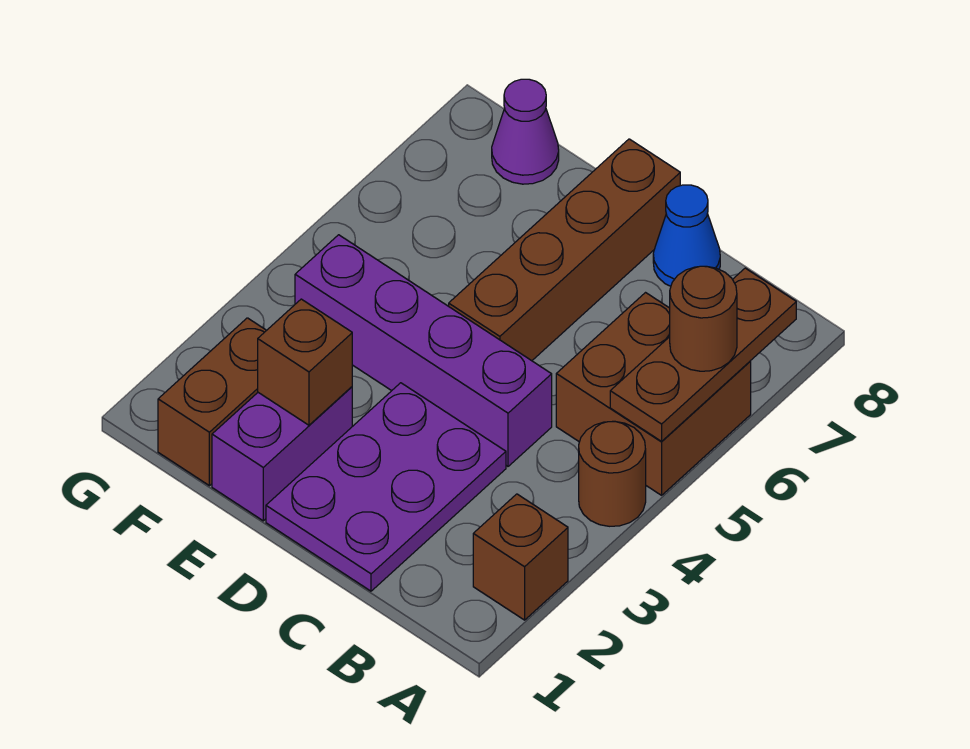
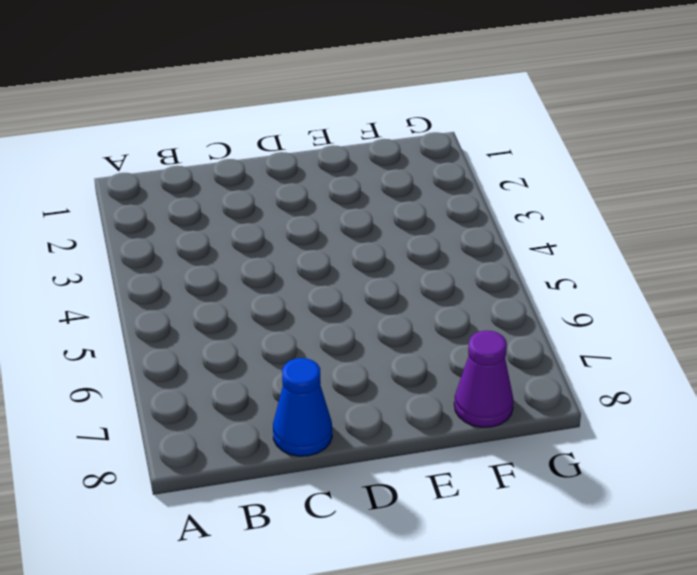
none -> brown 1x1 brick [473,494,568,620]
none -> brown 1x1 round brick [579,421,646,526]
none -> brown 2x2 brick [556,293,751,495]

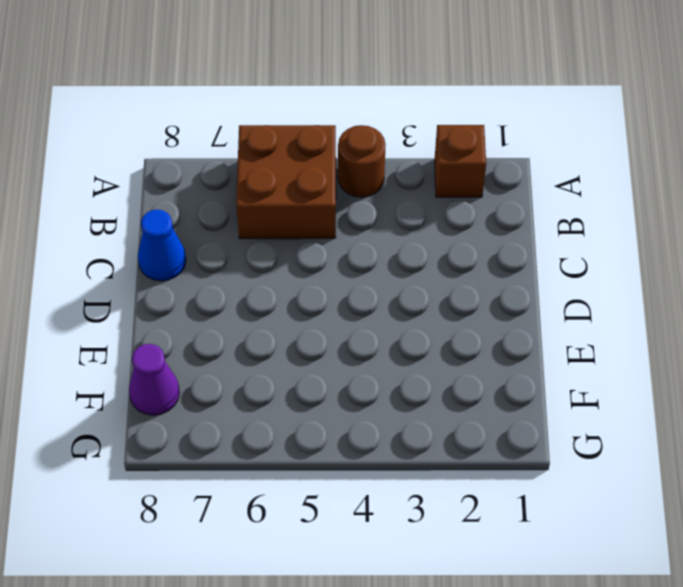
none -> purple 2x3 plate [266,383,506,591]
none -> purple 1x4 brick [295,235,552,466]
none -> brown 1x4 brick [449,139,680,361]

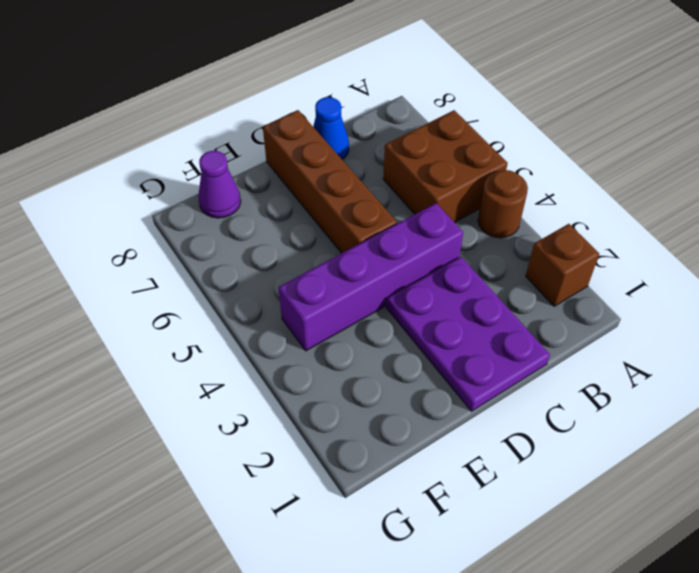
none -> purple 1x2 brick [212,387,352,521]
none -> brown 1x2 brick [158,318,267,486]
none -> brown 1x3 plate [610,268,796,441]

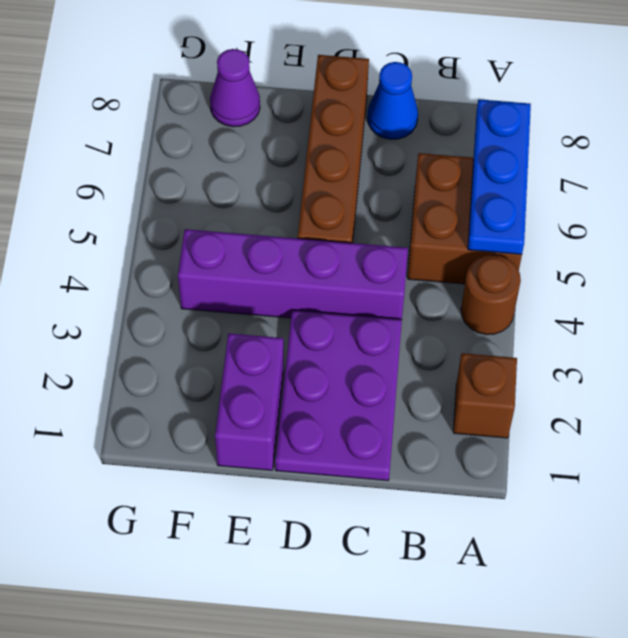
blue 1x3 plate [468,99,531,254] -> brown 1x3 plate [610,268,796,441]
none -> brown 1x2 brick [158,318,267,486]
none -> brown 1x1 brick [258,299,352,425]
none -> brown 1x1 round brick [670,266,737,371]

